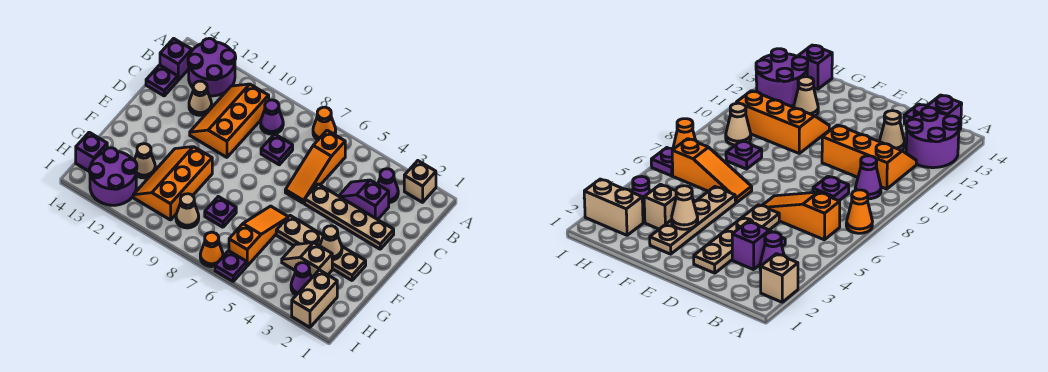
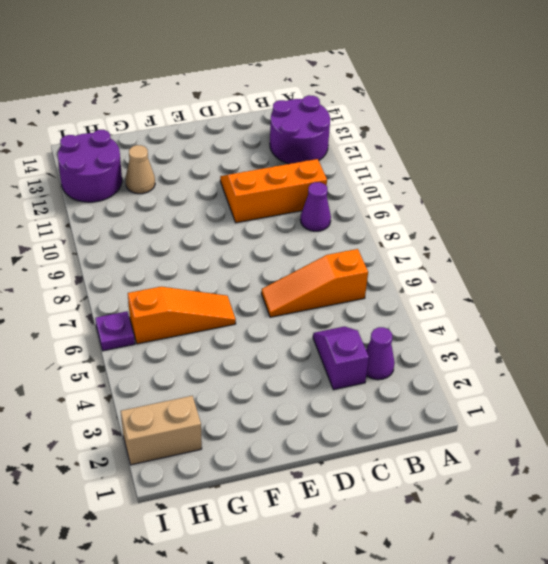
none -> tan 1x1 brick [404,161,436,202]
none -> orange 1x1 cone [313,107,336,140]
none -> purple 1x1 brick [160,39,192,80]

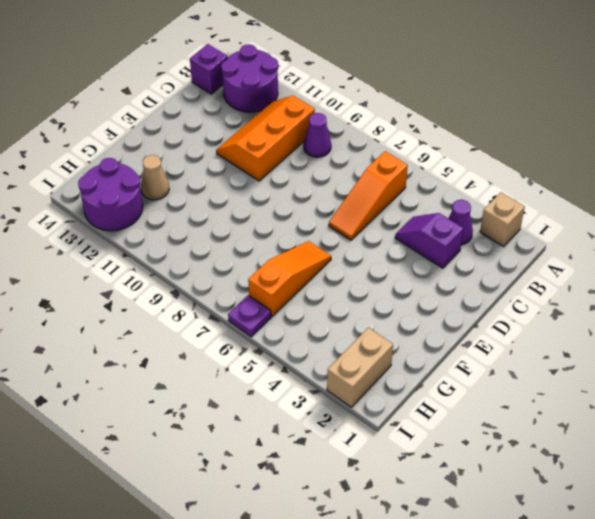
none -> orange 1x1 cone [313,107,336,140]
none -> purple 1x1 plate [261,134,293,165]
none -> tan 1x1 cone [189,81,212,115]

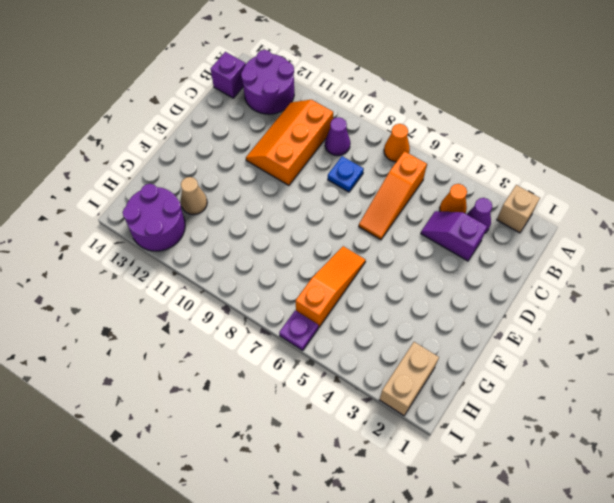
orange 1x1 cone [440,184,467,213] -> orange 1x1 cone moved to [200,232,223,267]
blue 1x1 plate [328,156,364,192] -> purple 1x1 plate [261,134,293,165]
none -> tan 1x1 cone [189,81,212,115]
none -> purple 1x1 plate [146,65,178,96]
none -> tan 1x4 plate [305,184,394,249]

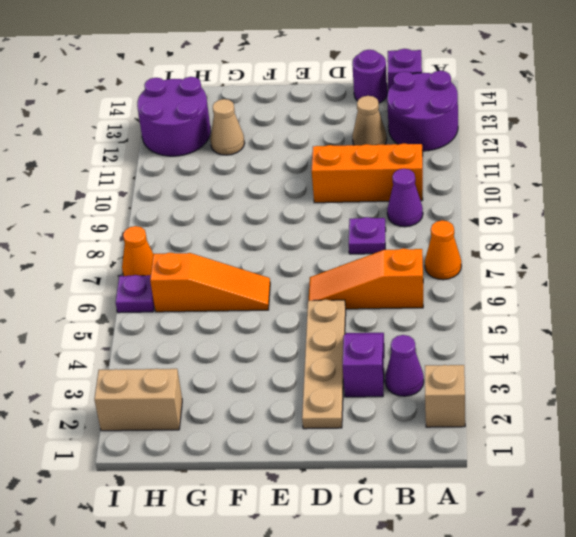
purple 1x1 round brick [352,50,387,103] -> purple 1x1 plate [146,65,178,96]
none -> tan 1x4 plate [276,216,366,280]
none -> orange 2x3 slope [133,147,212,220]
none -> tan 1x2 slope [282,243,332,277]

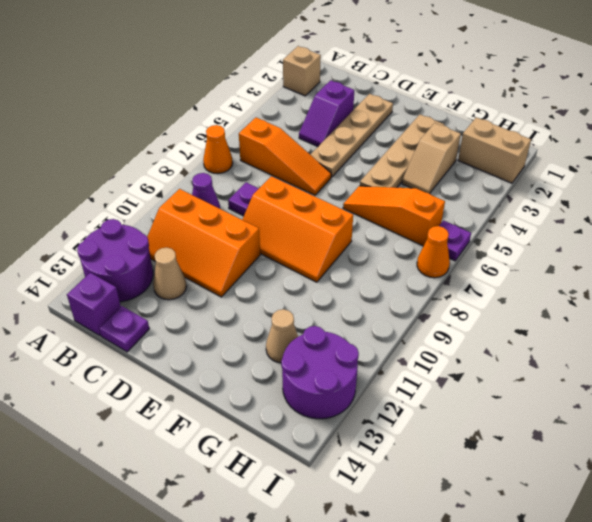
orange 2x3 slope [242,176,353,282] -> orange 2x3 slope moved to [133,147,212,220]
none -> purple 1x1 cone [378,169,398,203]
none -> purple 1x1 plate [205,197,236,227]
none -> purple 1x1 cone [291,263,312,295]

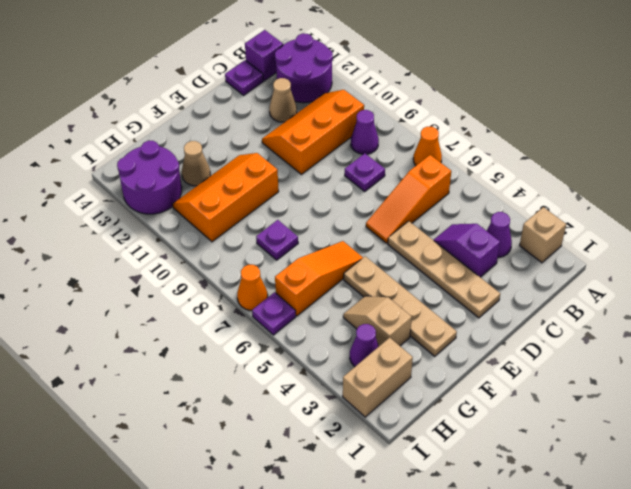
none -> tan 1x1 cone [176,194,199,228]
none -> purple 1x1 brick [76,132,107,171]
none -> tan 1x1 cone [320,226,342,260]

